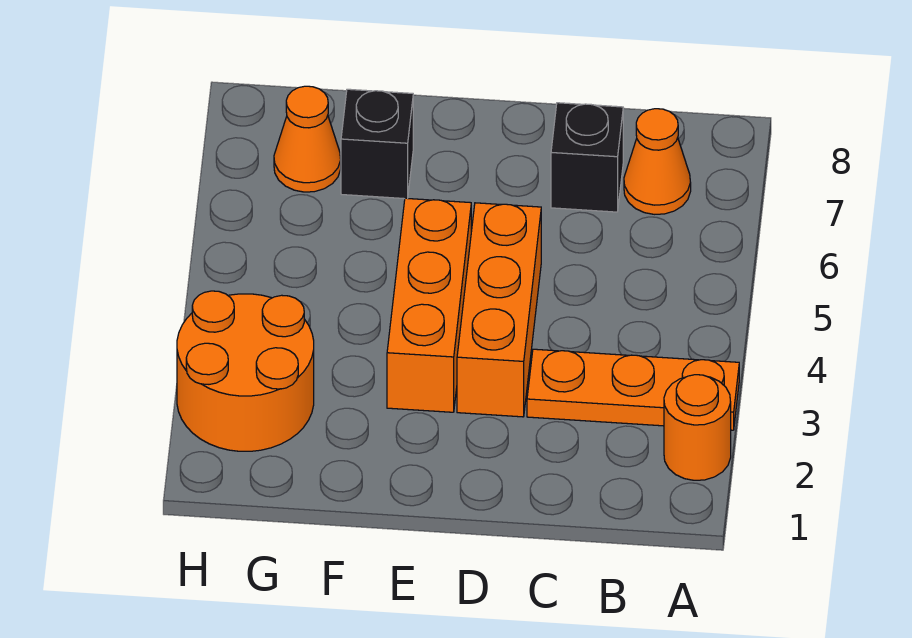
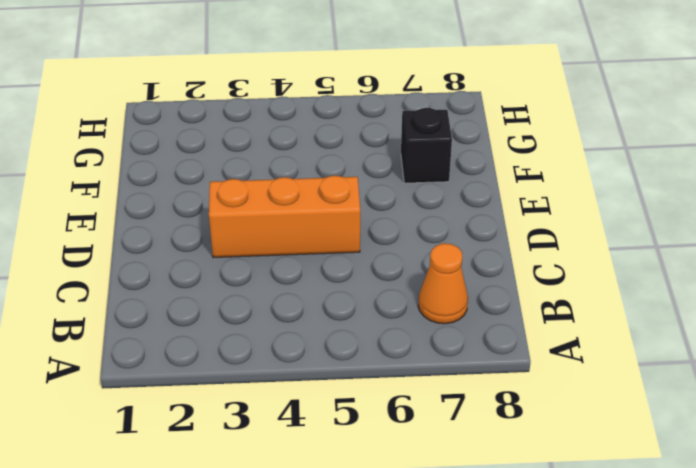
none -> orange 1x1 round brick [664,375,731,480]
none -> orange 1x3 plate [527,349,739,430]

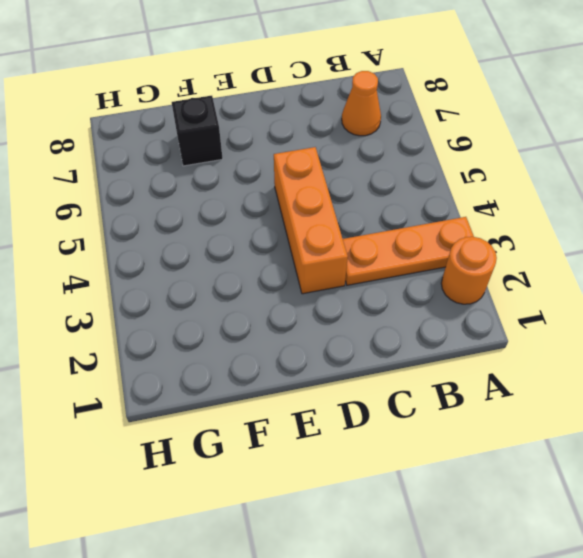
none -> black 1x1 brick [551,103,623,212]
none -> orange 1x3 brick [387,198,471,412]

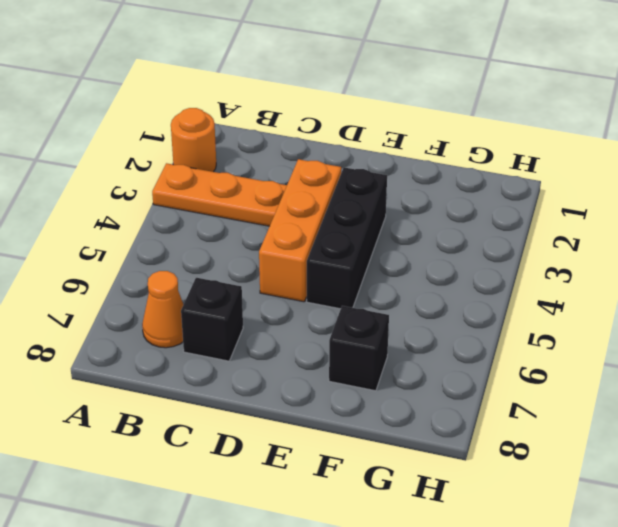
black 1x3 brick [307,167,387,309] -> orange 1x3 brick [387,198,471,412]
none -> orange 2x2 round brick [177,291,314,451]
none -> orange 1x1 cone [274,86,341,192]

